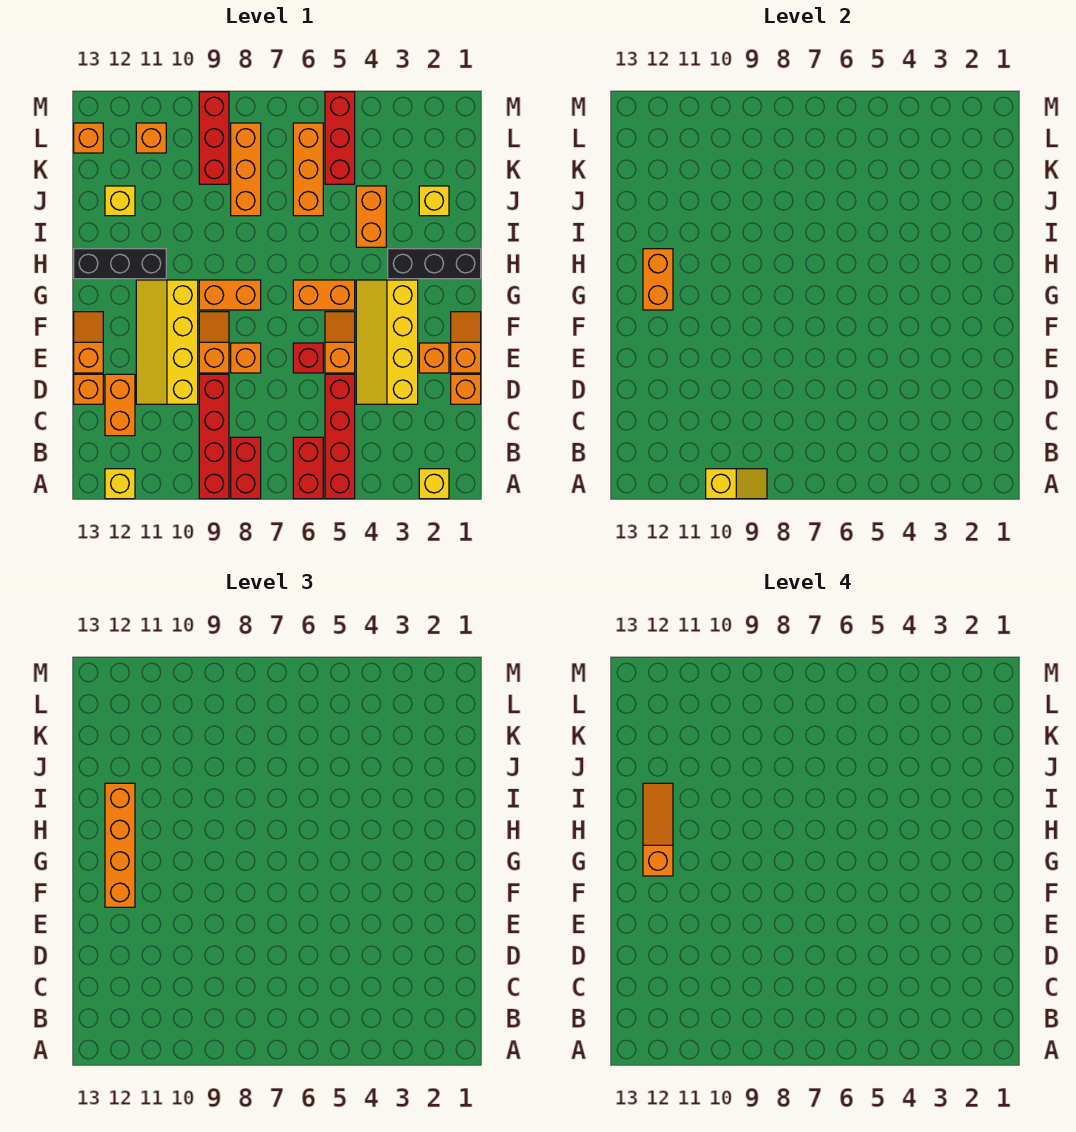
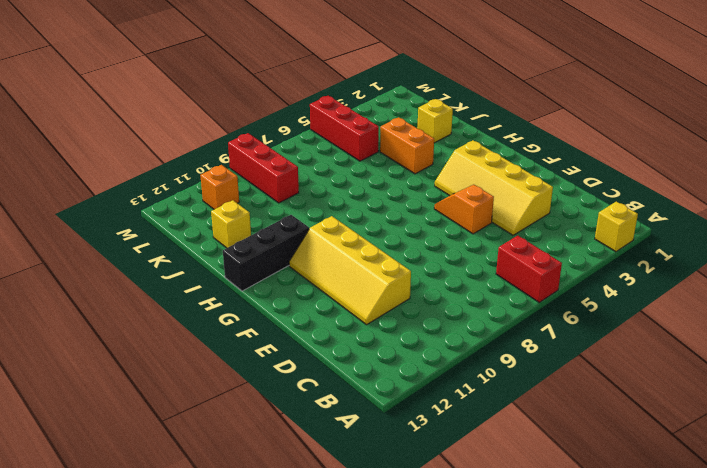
none -> red 1x4 brick [325,374,355,499]
none -> red 1x2 brick [231,437,261,499]
none -> red 1x4 brick [199,374,229,499]
none -> yellow 1x1 brick [105,469,135,499]

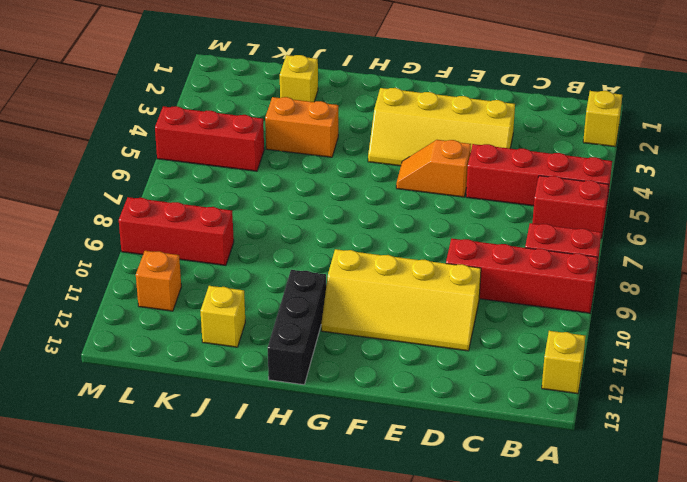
none -> orange 1x2 brick [105,374,135,436]
none -> orange 1x1 brick [451,374,481,404]
none -> orange 1x1 brick [74,374,103,404]
none -> orange 1x2 slope [451,312,481,373]

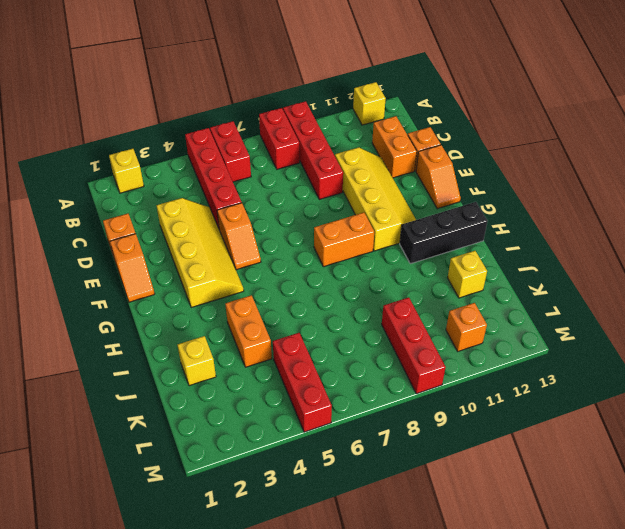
none -> orange 1x1 brick [419,343,449,373]
none -> red 1x1 brick [293,343,323,373]
none -> orange 1x1 brick [231,343,261,373]
none -> orange 1x2 slope [199,312,229,373]

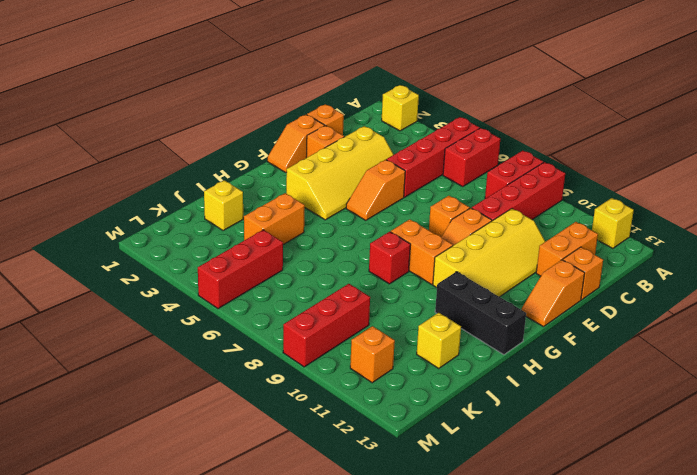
red 1x1 brick [369,232,410,284] -> red 1x1 brick moved to [293,343,323,373]
none -> orange 1x2 brick [293,280,355,310]
none -> black 1x3 brick [388,249,481,279]
none -> orange 1x3 brick [293,123,323,216]
none -> orange 1x3 brick [231,123,261,216]

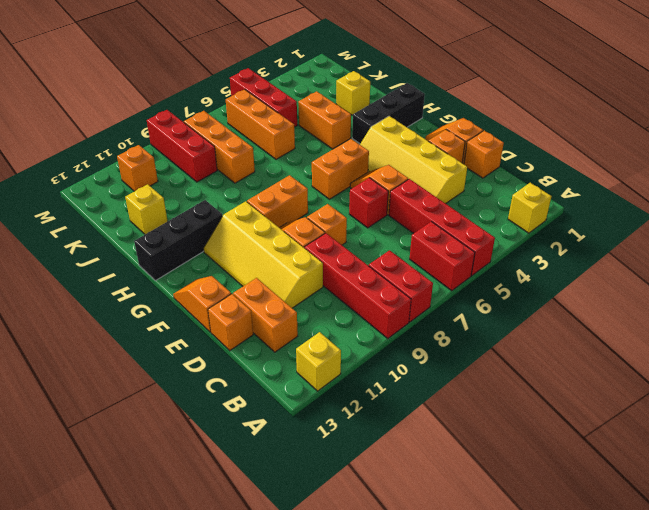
none -> orange 1x1 brick [74,123,103,153]
none -> yellow 1x2 slope [706,469,767,499]
none -> orange 1x2 brick [643,249,673,310]
none -> orange 1x4 brick [105,783,135,907]

